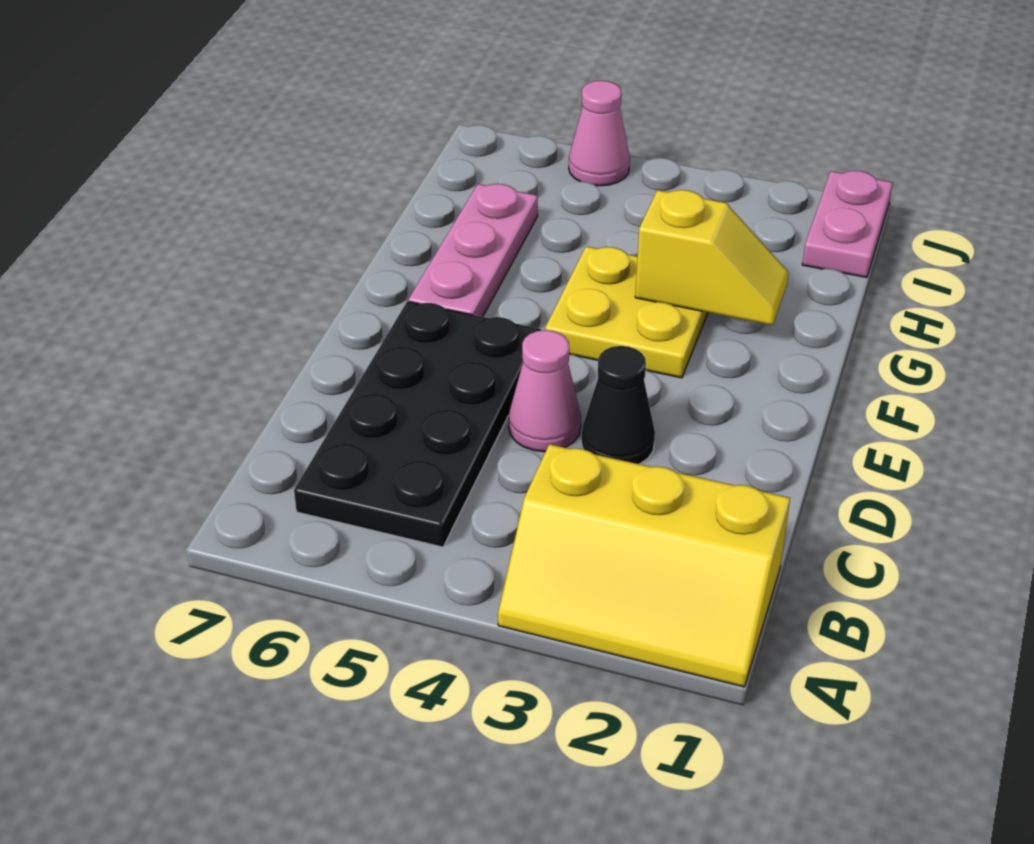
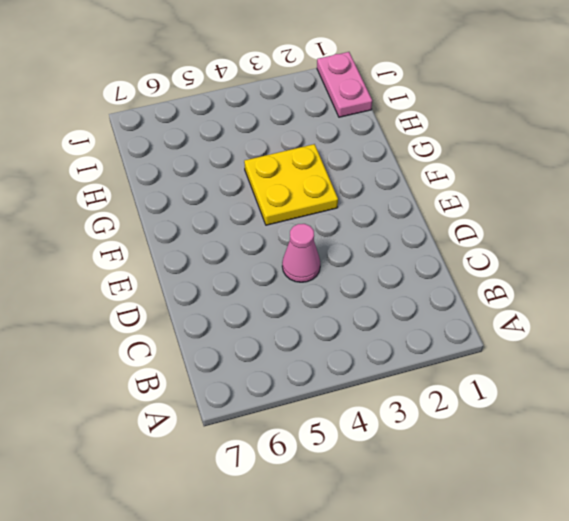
none -> yellow 2x3 slope [498,444,790,687]
none -> black 2x4 plate [294,301,541,547]

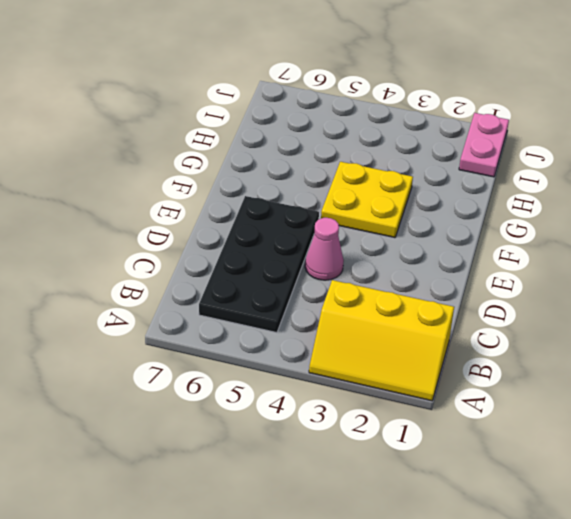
none -> black 1x1 cone [581,346,655,464]
none -> pink 1x3 plate [408,184,538,317]

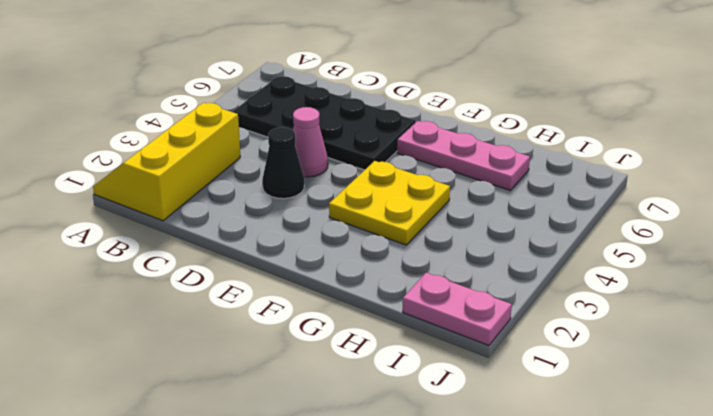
none -> pink 1x1 cone [569,81,630,186]
none -> yellow 1x2 slope [635,190,789,325]

